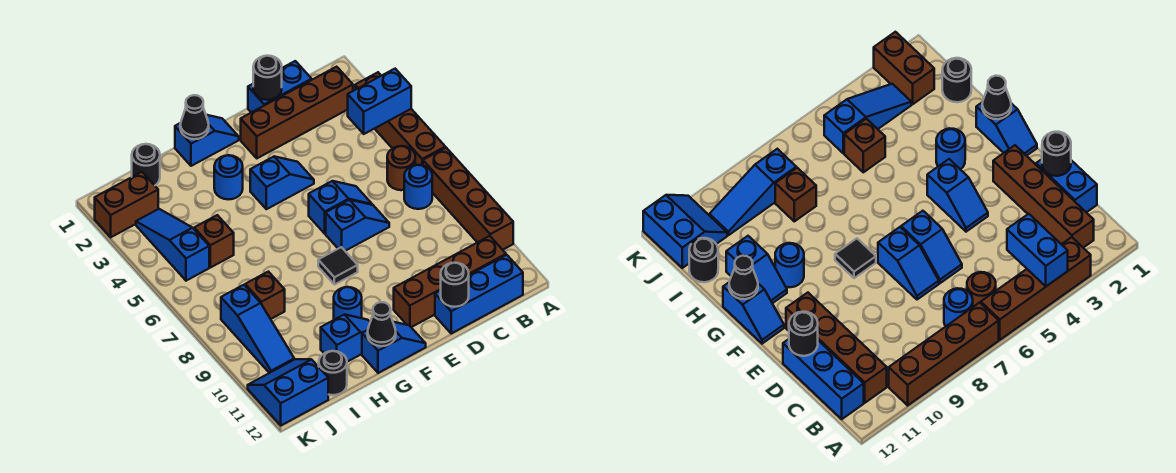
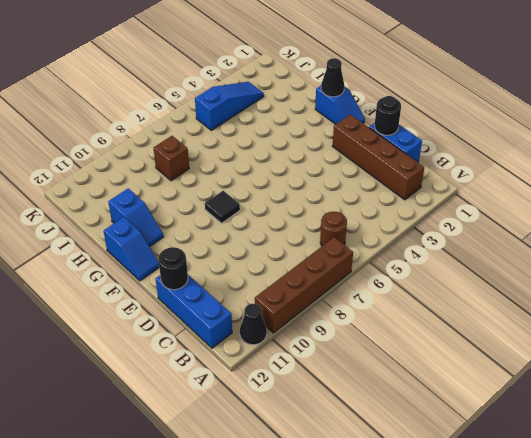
black 1x1 cone [240,304,267,345] -> black 1x1 cone moved to [368,302,396,346]
none -> brown 1x4 brick [355,72,445,165]
none -> blue 1x1 round brick [404,165,432,209]
none -> brown 1x4 brick [394,236,506,327]
none -> blue 1x2 slope [309,181,372,234]

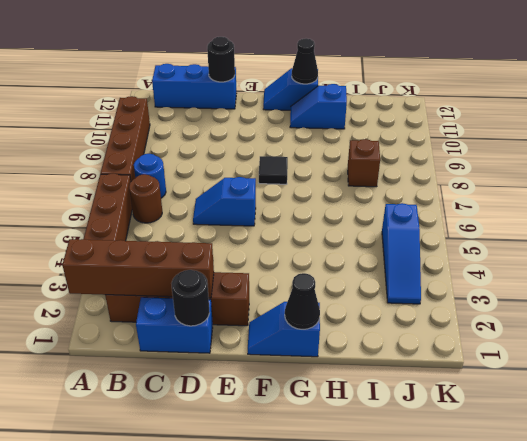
brown 1x4 brick [62,239,214,298] -> brown 1x4 brick moved to [394,236,506,327]
none -> blue 1x2 slope [326,200,389,251]
none -> blue 1x2 slope [250,156,314,209]
none -> blue 1x1 round brick [214,155,243,200]
none -> blue 1x1 round brick [334,287,362,320]

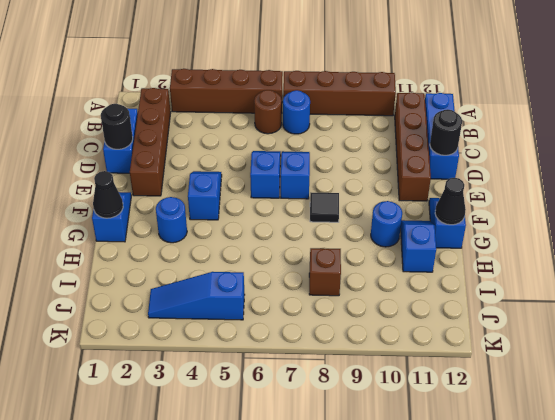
none -> black 1x1 round brick [132,144,160,185]
none -> brown 1x1 brick [194,215,234,268]
none -> black 1x1 round brick [319,351,347,395]
none -> brown 1x2 brick [95,172,158,237]

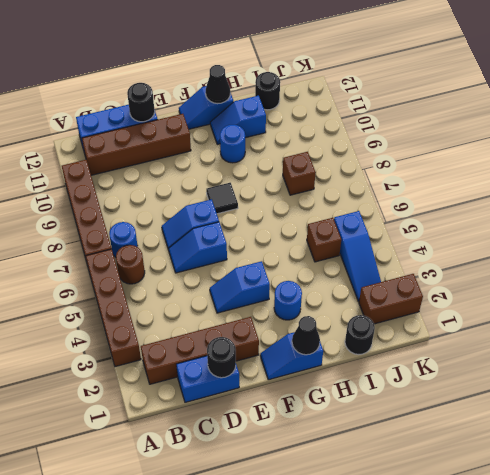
none -> blue 1x3 slope [221,285,294,373]
none -> blue 2x2 slope [248,359,328,425]
none -> blue 1x2 brick [348,69,411,134]

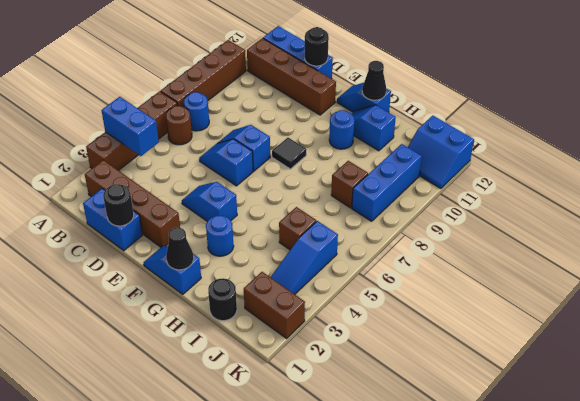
blue 1x3 brick [352,144,422,221] -> blue 1x3 slope [221,285,294,373]
none -> black 1x1 round brick [319,351,347,395]

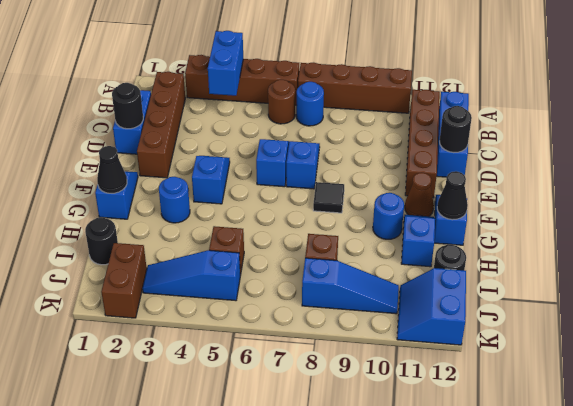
brown 1x1 cone [405,173,434,216] -> none

